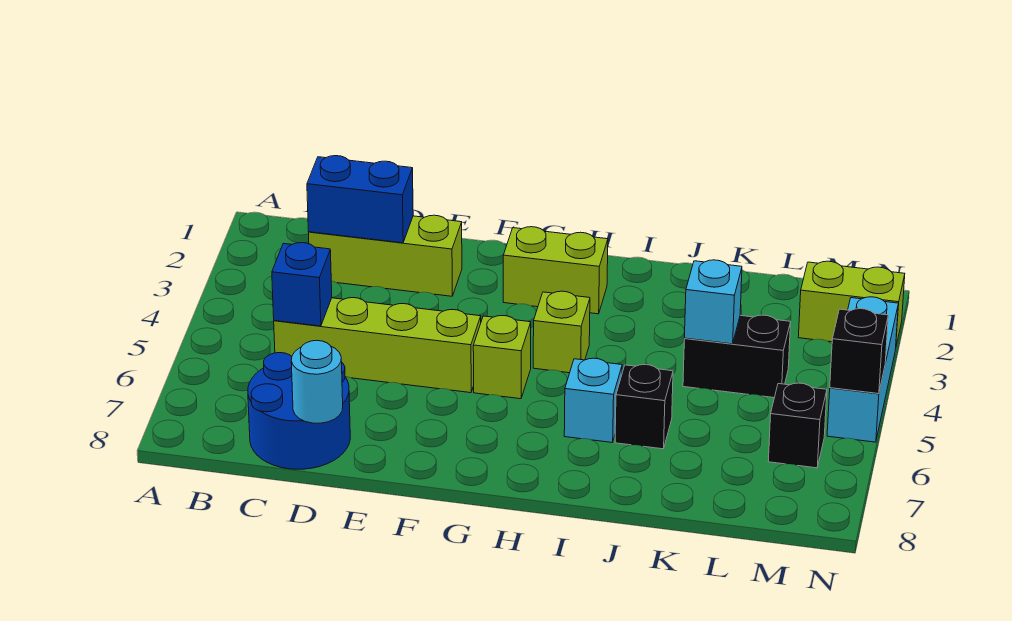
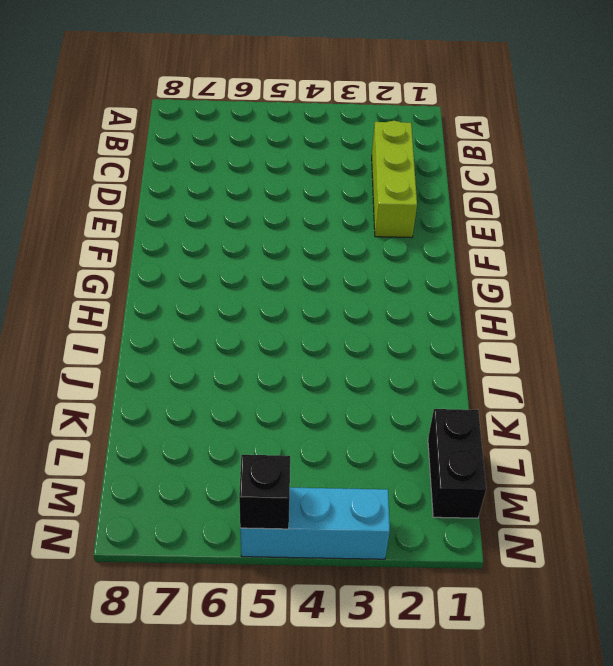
black 1x2 brick [428,409,486,518] -> black 1x2 brick moved to [683,315,791,398]
none -> lime 1x4 brick [274,298,481,393]
none -> blue 2x2 round brick [248,353,350,469]
none -> lime 1x2 brick [503,227,608,314]

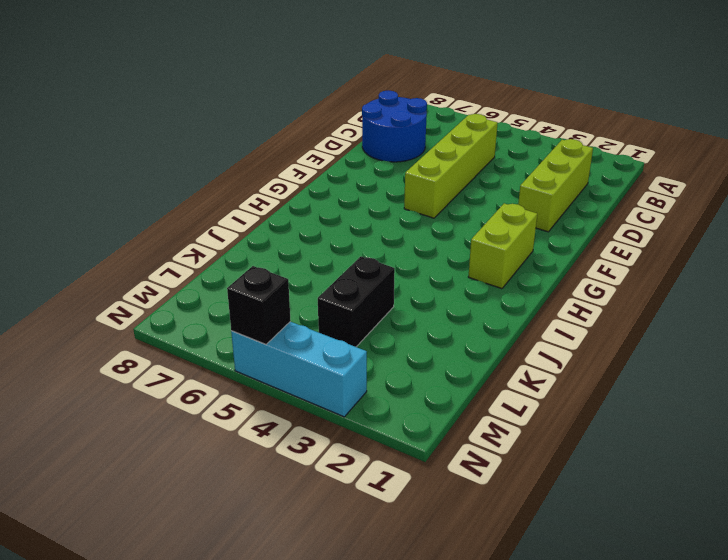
none -> lime 1x1 brick [473,316,531,399]
none -> lime 1x1 brick [533,291,590,373]
none -> cyan 1x1 brick [564,358,622,443]

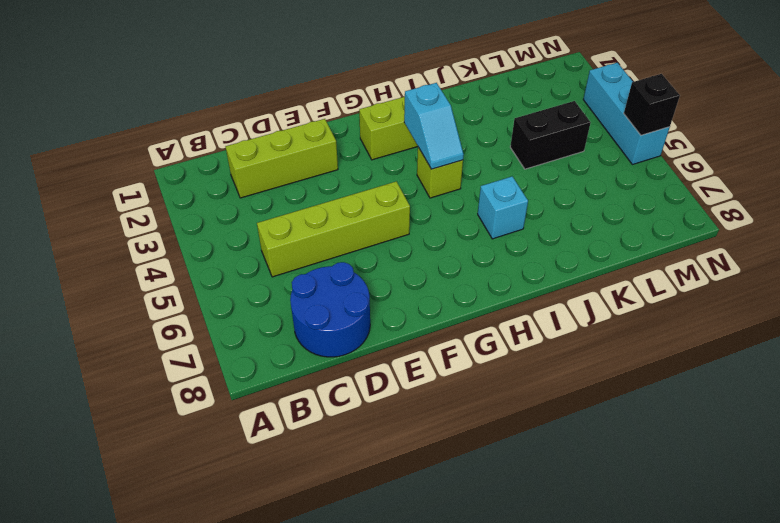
cyan 1x2 slope [404,83,464,169] -> none
none -> lime 1x1 brick [473,316,531,399]
none -> black 1x1 brick [615,365,673,449]
none -> lime 1x2 brick [798,261,905,346]

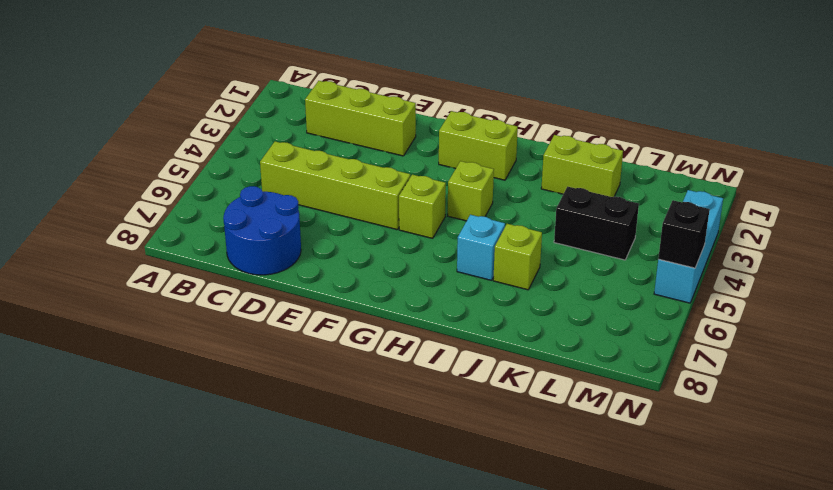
lime 1x2 brick [541,135,623,197] -> lime 1x2 brick moved to [798,261,905,346]
lime 1x1 brick [493,224,542,290] -> black 1x1 brick [615,365,673,449]
none -> black 1x1 brick [768,383,827,468]
none -> blue 1x2 brick [307,156,413,243]
none -> blue 1x1 brick [272,243,332,326]

